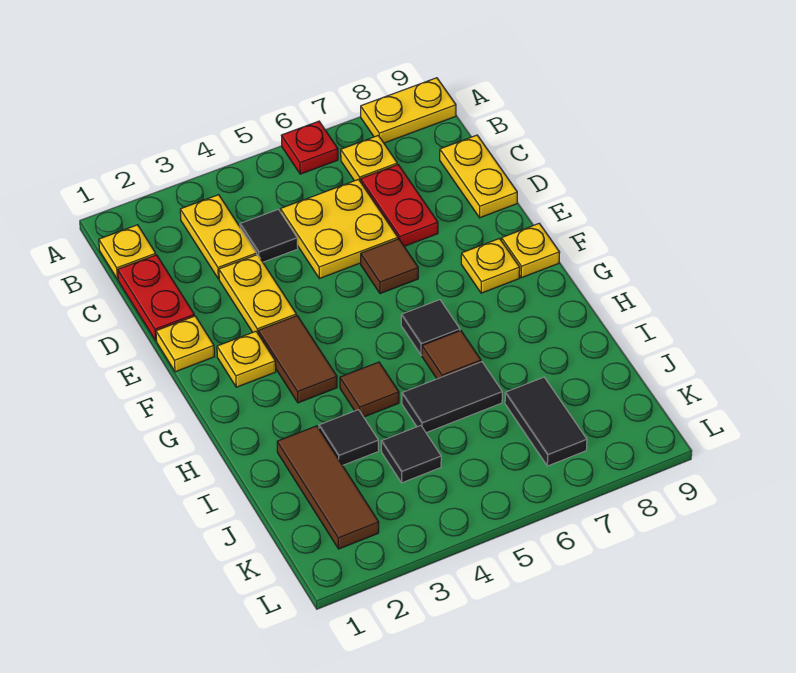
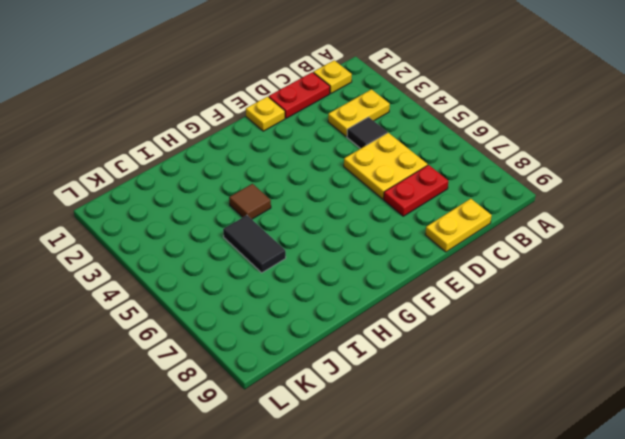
none -> red 1x1 plate [281,121,338,174]
none -> yellow 1x2 plate [361,78,456,143]
none -> yellow 1x1 plate [341,136,397,182]

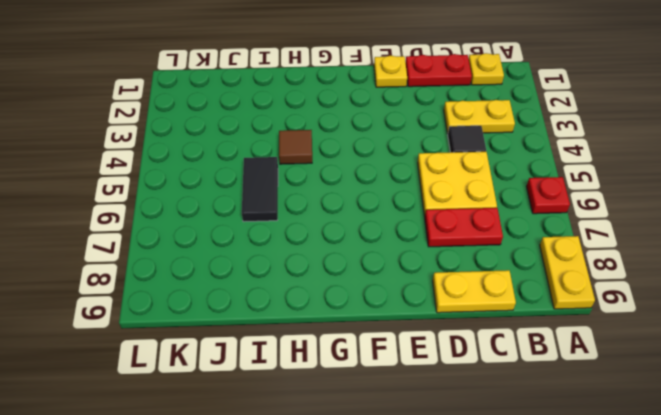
none -> yellow 1x1 plate [341,136,397,182]
none -> yellow 1x2 plate [219,255,296,333]
none -> brown 1x1 tile [361,239,418,294]

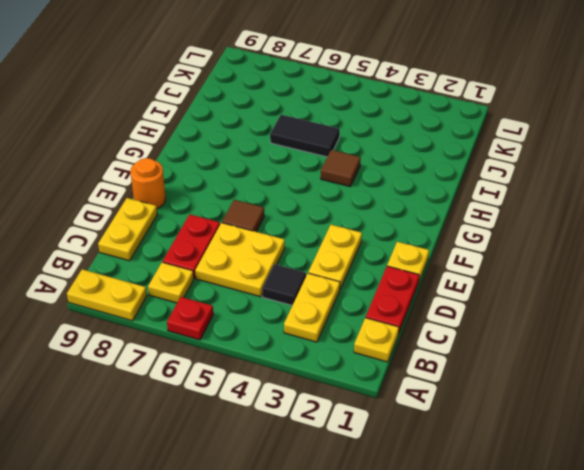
orange 1x1 round brick [130,158,166,209] -> none
none -> yellow 1x1 plate [217,331,276,387]
none -> brown 1x2 tile [258,316,337,403]
none -> yellow 1x1 plate [461,239,520,293]

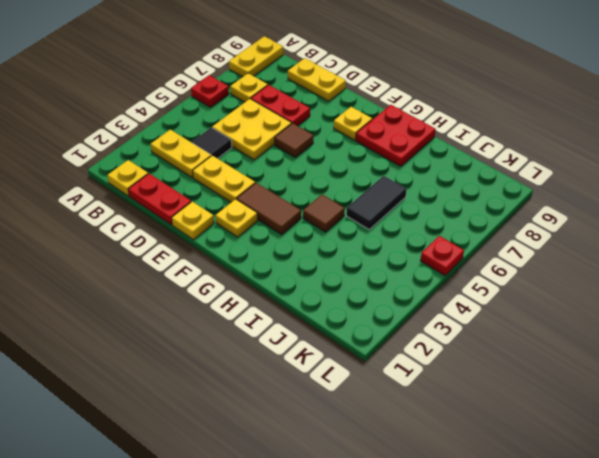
red 2x2 plate [356,105,436,166] -> none
red 1x1 plate [421,236,464,276] -> none
none -> yellow 1x1 plate [501,223,560,278]
none -> black 1x1 tile [401,300,460,355]
none -> brown 1x1 tile [422,331,481,379]

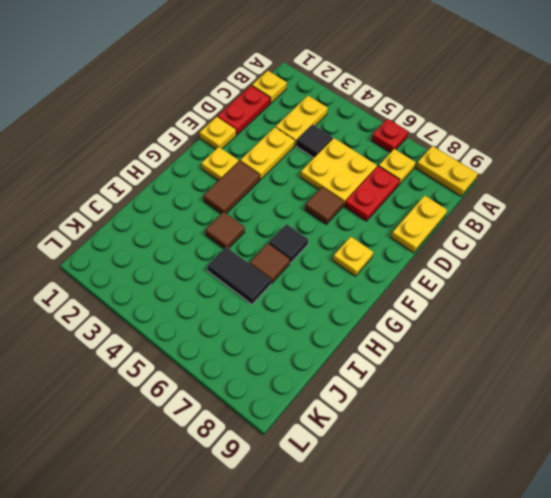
none -> yellow 1x1 plate [501,223,560,278]
none -> brown 1x3 tile [277,426,379,549]
none -> black 1x1 tile [319,410,379,465]

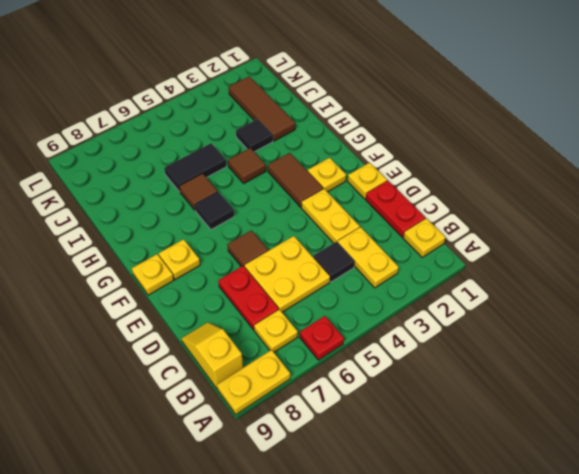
yellow 1x2 slope [182,322,243,388] -> yellow 1x2 plate [440,135,517,218]
none -> black 1x1 tile [381,426,441,483]
none -> black 1x2 tile [505,377,587,466]

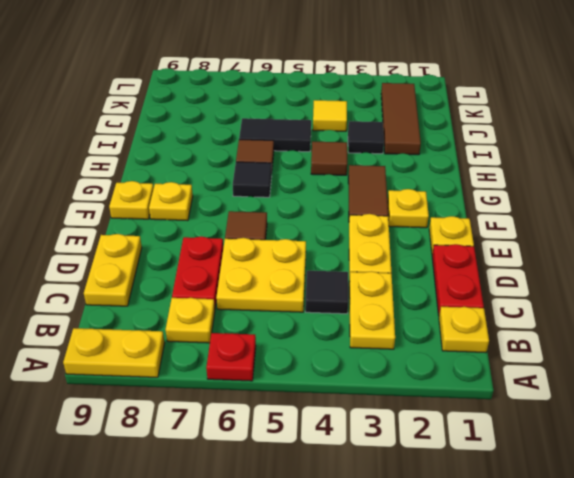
yellow 1x1 tile [313,100,347,131] -> black 1x1 tile [381,426,441,483]
none -> black 1x2 tile [505,377,587,466]

